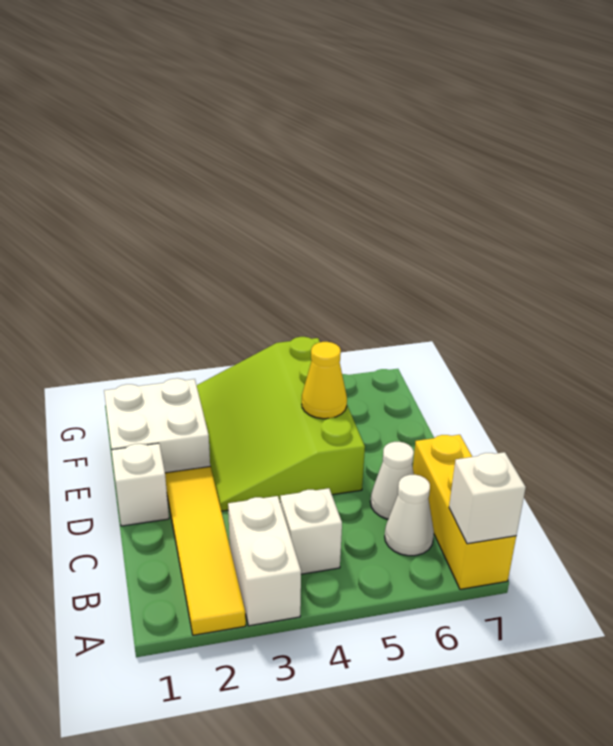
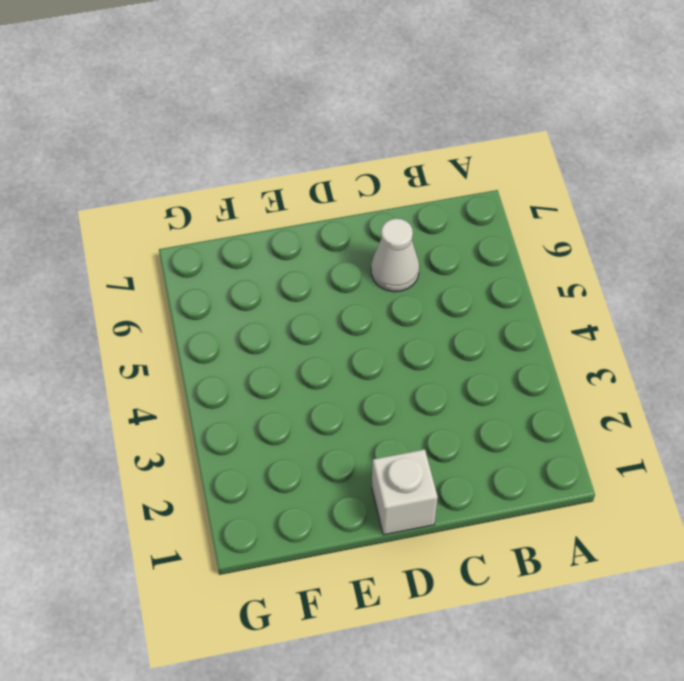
none -> yellow 1x4 tile [165,467,246,635]
none -> white 1x2 brick [228,496,301,626]

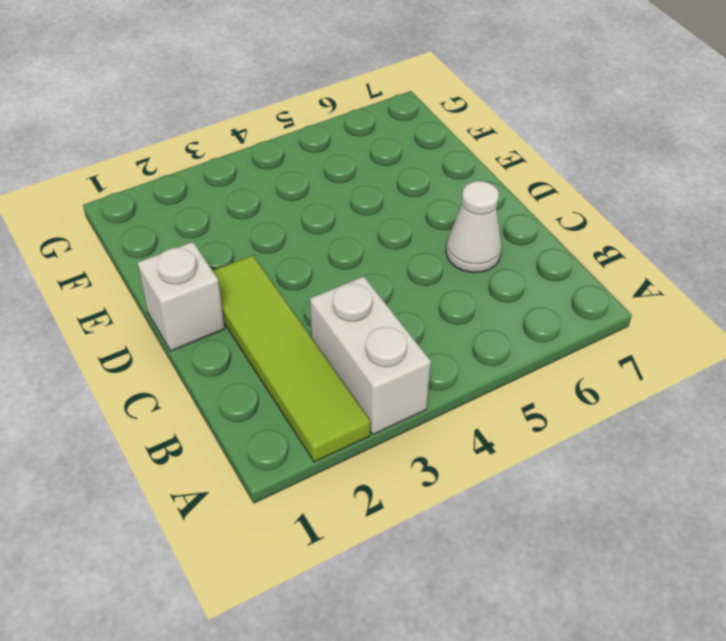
lime 1x4 tile [213,255,370,462] -> yellow 1x4 tile [165,467,246,635]
none -> yellow 1x3 brick [413,435,516,589]
none -> white 1x1 brick [280,488,342,574]

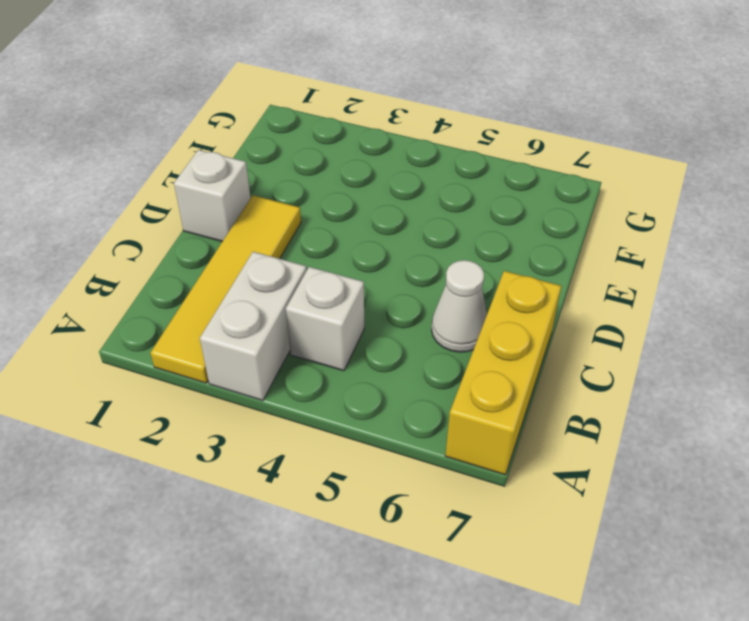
none -> white 1x1 cone [385,475,434,556]
none -> lime 3x4 slope [197,337,365,511]

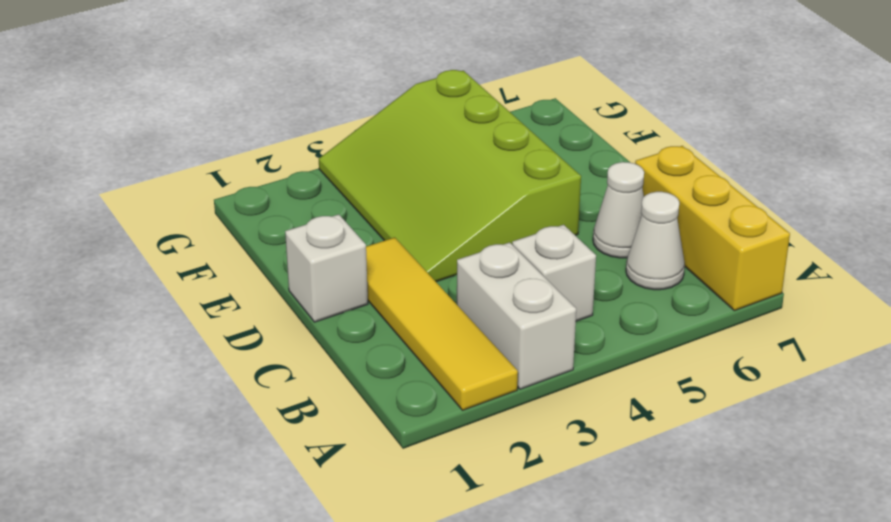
none -> white 2x2 brick [104,378,210,473]
none -> white 1x1 brick [449,452,526,544]

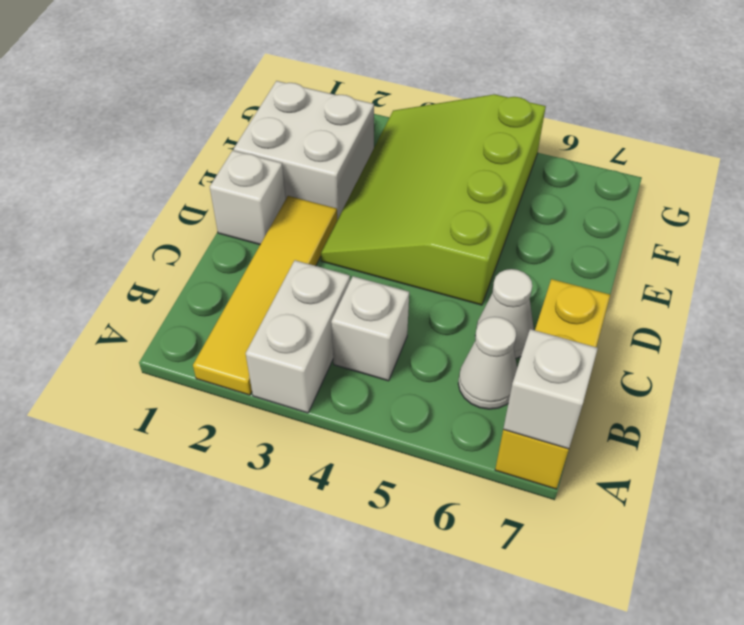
none -> yellow 1x1 cone [302,342,347,419]

